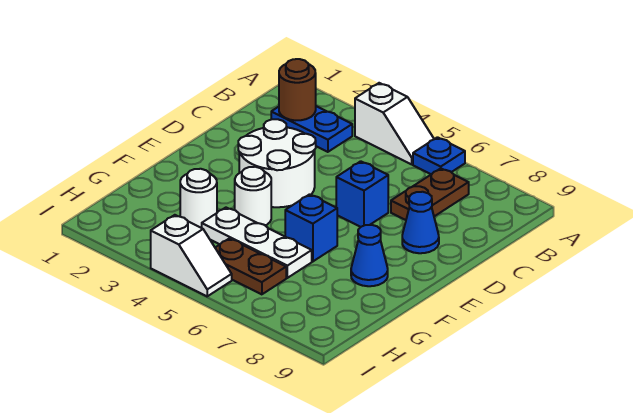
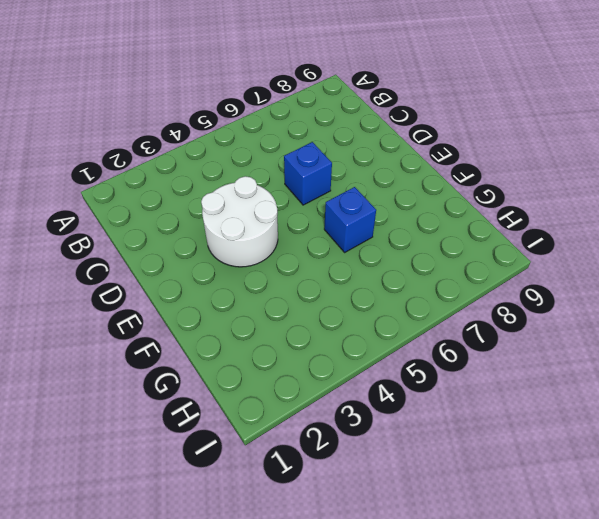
none -> white 1x2 slope [355,83,434,164]
none -> blue 1x1 plate [413,137,465,174]
none -> blue 1x2 plate [271,106,352,152]

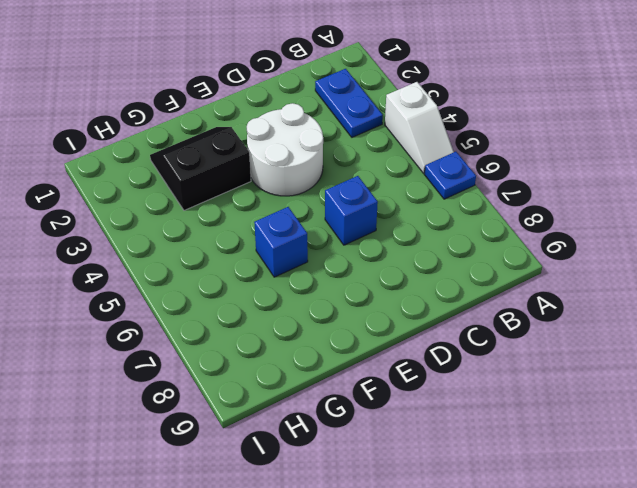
black 2x2 slope [150,127,251,210] -> white 1x1 round brick [180,169,217,228]
none -> brown 1x2 plate [391,168,469,220]
none -> blue 1x1 cone [402,192,439,253]
none -> white 1x1 round brick [235,167,271,226]

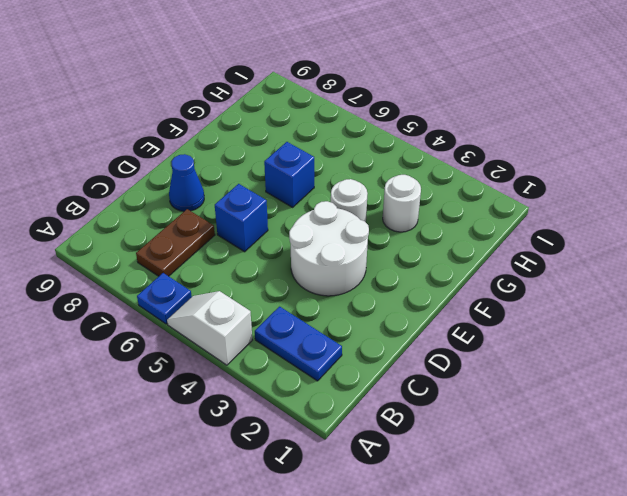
none -> blue 1x1 cone [351,225,388,286]
none -> white 1x3 plate [202,208,312,278]
none -> brown 1x2 plate [215,238,286,294]

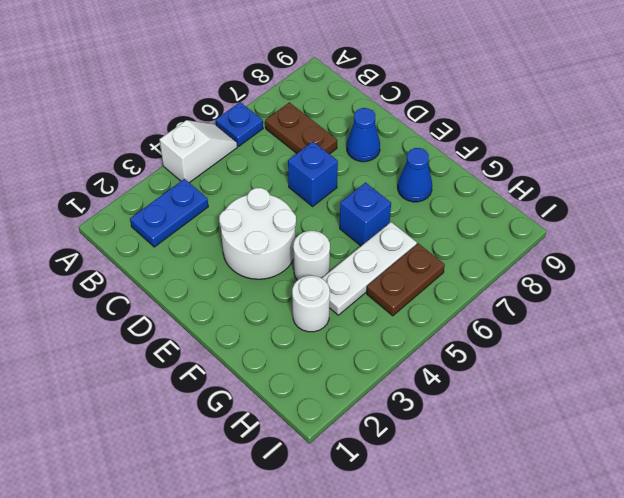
none -> white 1x2 slope [151,215,232,296]
none -> brown 1x1 round brick [279,59,316,120]

